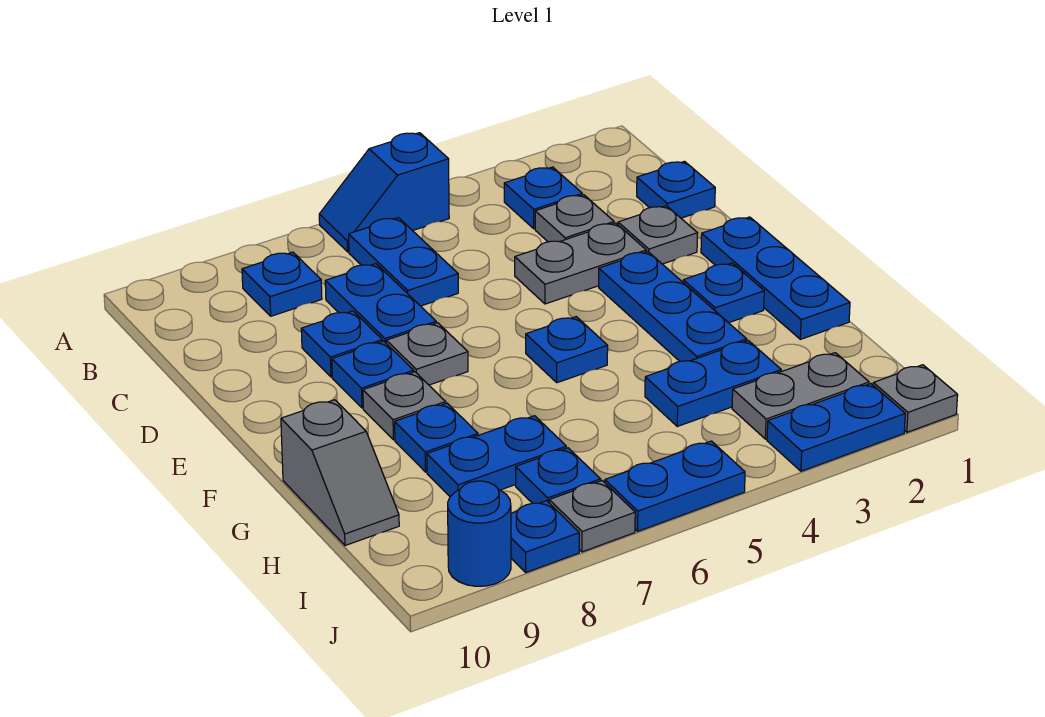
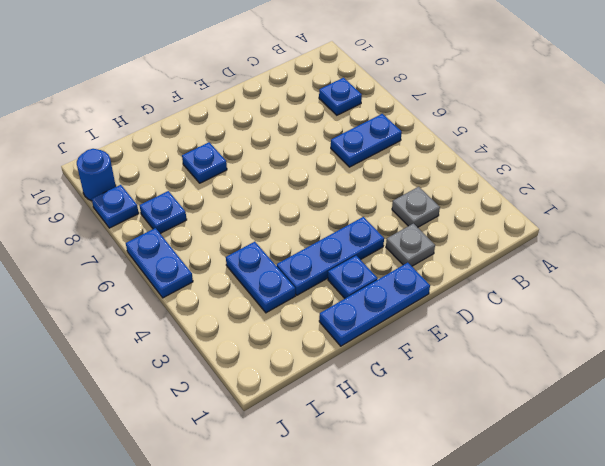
none -> blue 1x2 slope [319,133,449,252]
none -> blue 1x1 plate [504,167,582,229]
none -> blue 1x1 plate [637,161,715,218]

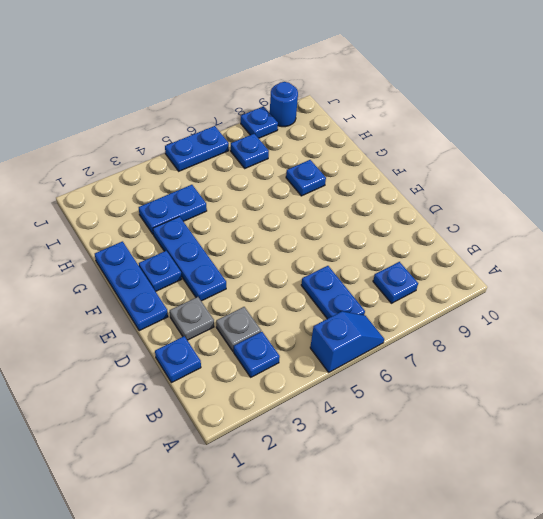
none -> blue 1x2 plate [325,264,436,343]
none -> grey 1x2 plate [515,223,646,304]
none -> blue 1x1 plate [301,311,382,377]

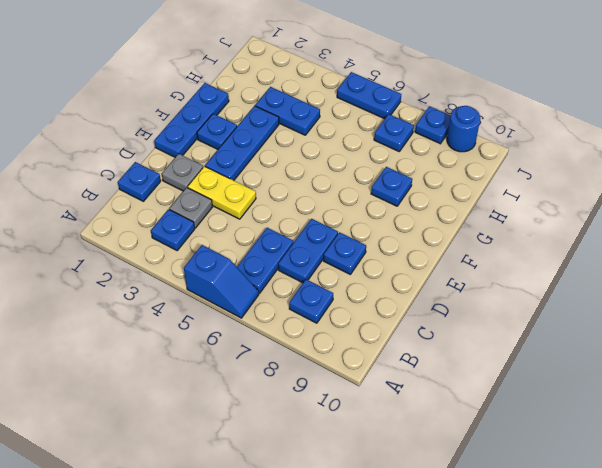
yellow 1x2 plate [188,166,256,219] -> grey 1x2 plate [515,223,646,304]
none -> grey 1x1 plate [386,323,468,385]
none -> blue 1x1 plate [332,341,414,408]
none -> blue 1x1 plate [526,317,608,383]

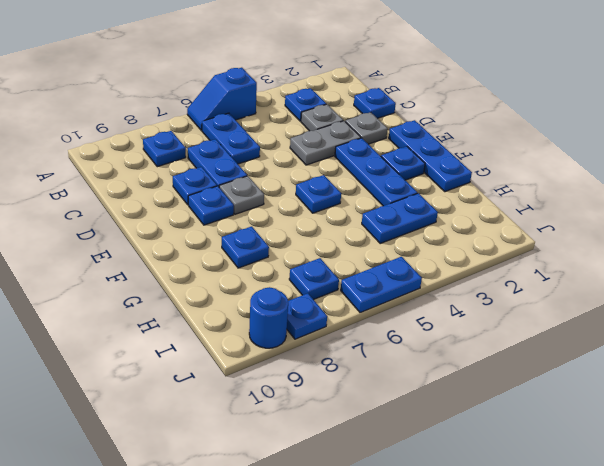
none -> grey 1x1 plate [363,372,446,440]
none -> grey 1x2 slope [281,400,399,546]
none -> blue 1x2 plate [427,416,566,496]

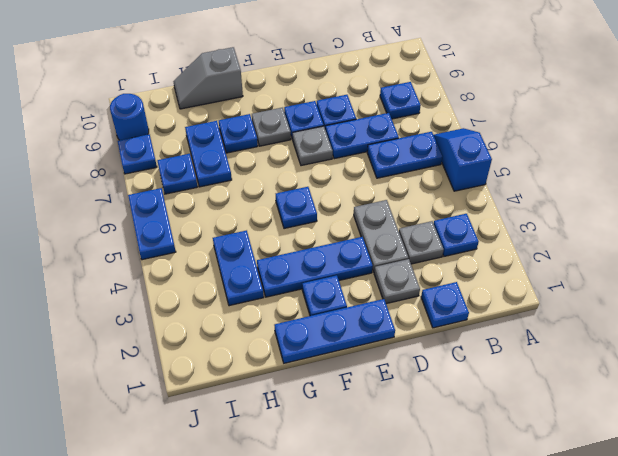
none -> grey 1x2 plate [732,353,869,439]
none -> grey 1x1 plate [873,365,958,432]
none -> blue 1x2 plate [767,384,905,471]

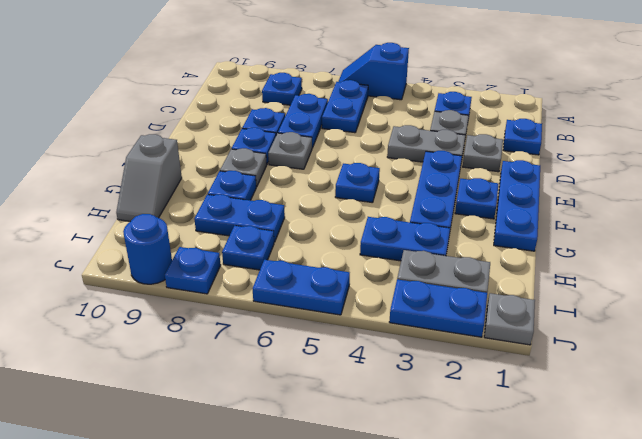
none -> grey 1x1 plate [549,481,635,552]

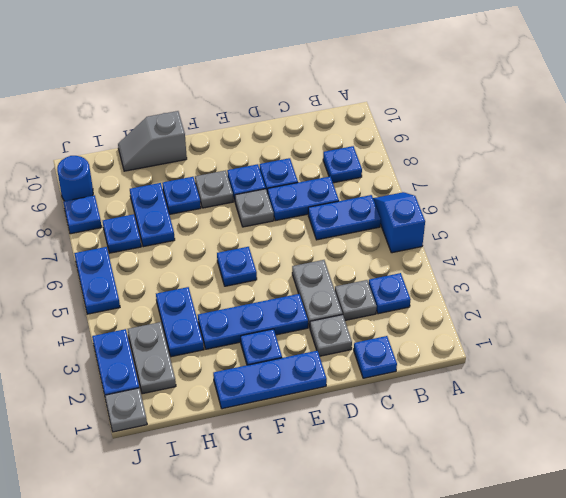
none -> grey 1x1 plate [549,481,635,552]

